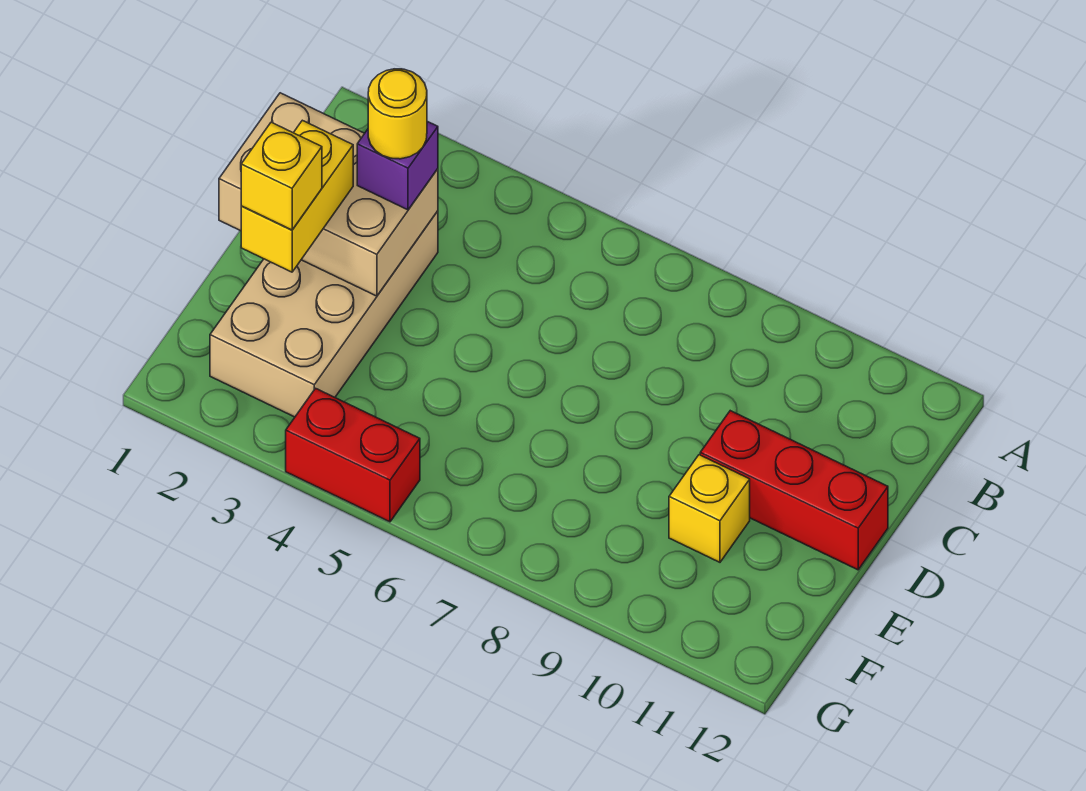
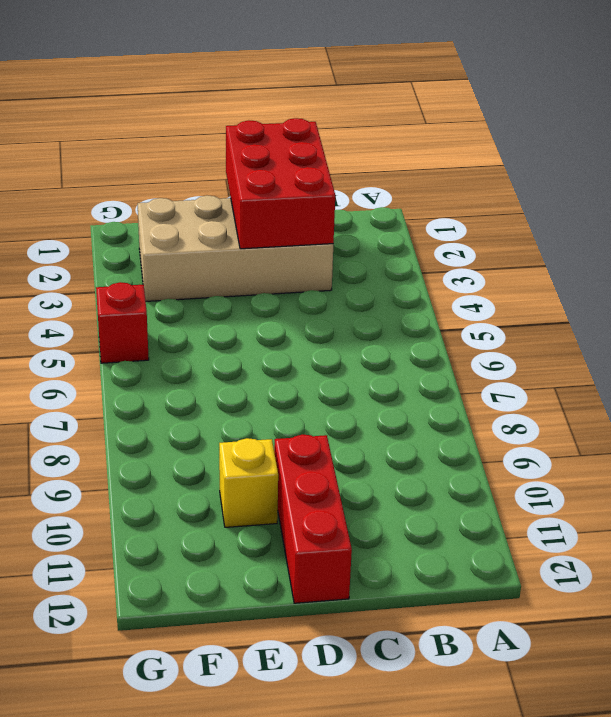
red 2x3 brick [226,118,335,249] -> tan 2x3 brick [219,93,438,296]
red 1x1 brick [96,282,149,363] -> red 1x2 brick [286,388,420,522]
none -> purple 1x1 brick [357,121,438,210]
none -> yellow 1x2 brick [241,120,353,272]

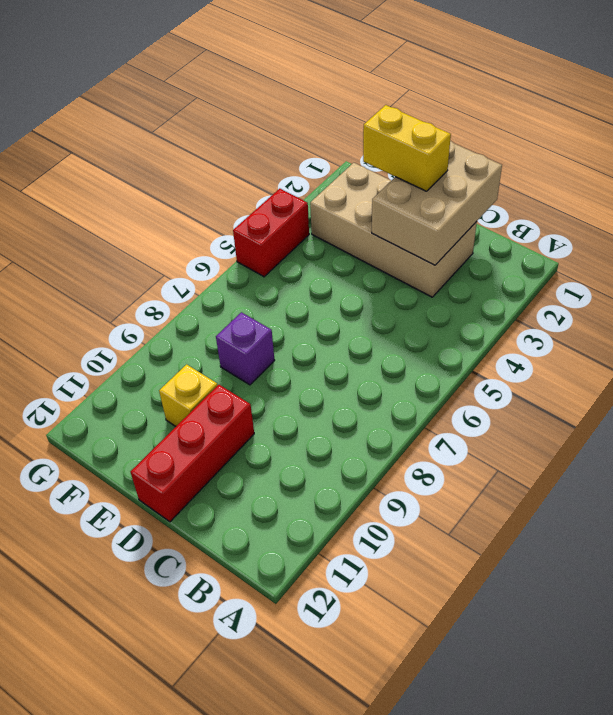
purple 1x1 brick [216,312,275,385] -> purple 1x1 brick moved to [357,121,438,210]
none -> yellow 1x1 round brick [368,69,427,159]
none -> yellow 1x1 brick [241,122,322,230]

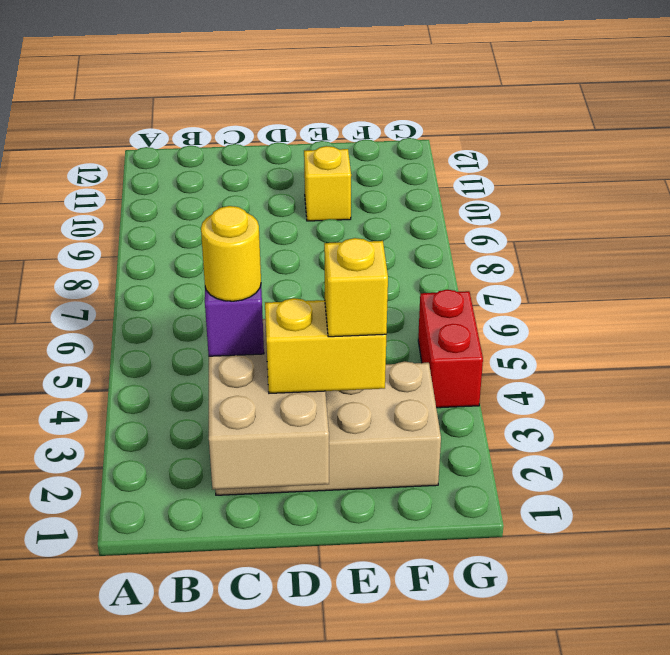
none -> red 1x3 brick [700,411,888,570]

